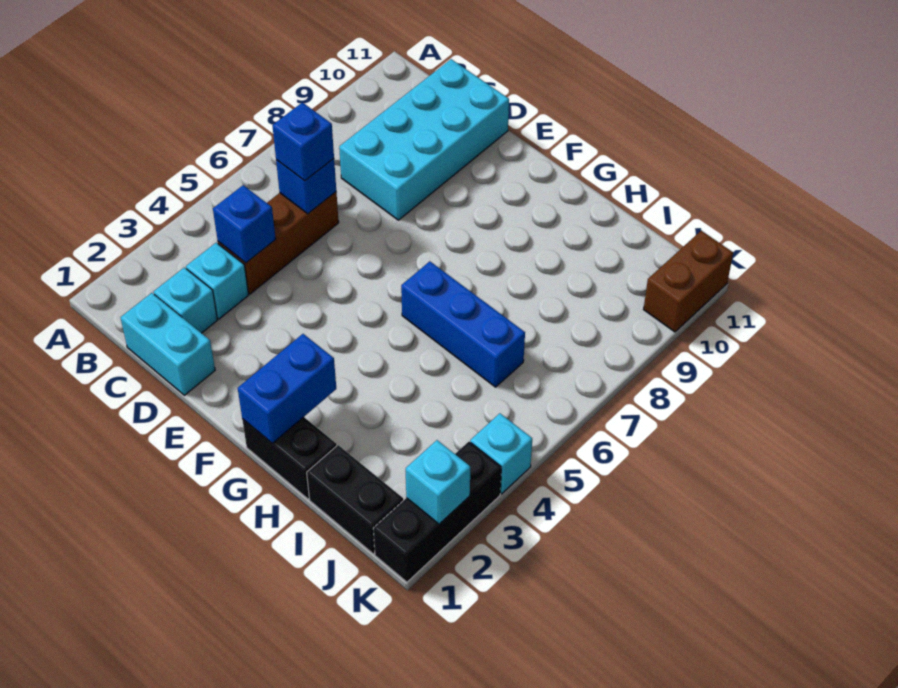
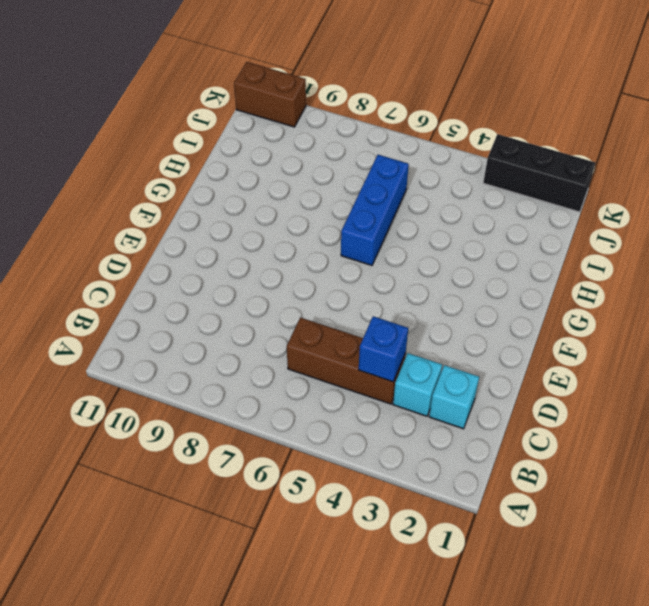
none -> cyan 1x2 brick [121,293,215,395]
none -> cyan 2x4 brick [339,59,509,220]
none -> black 1x2 brick [242,417,337,499]

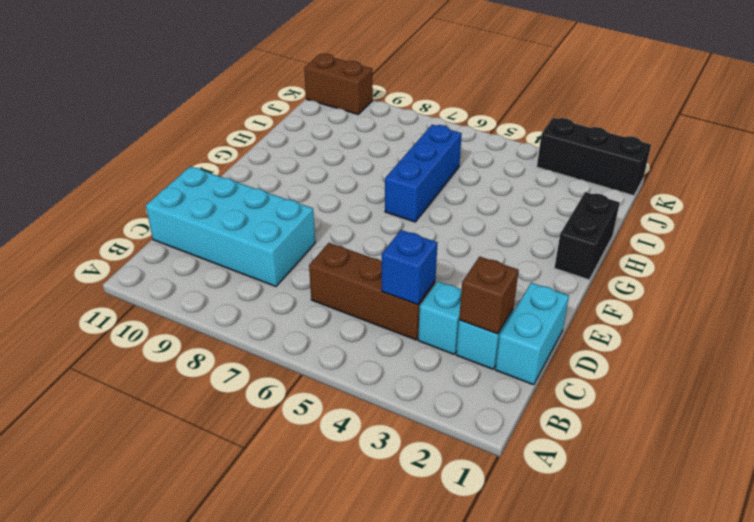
brown 1x1 brick [459,257,519,334] -> none
none -> black 1x2 brick [307,445,403,554]
none -> cyan 1x1 brick [470,413,532,494]
none -> blue 1x1 brick [276,158,336,214]

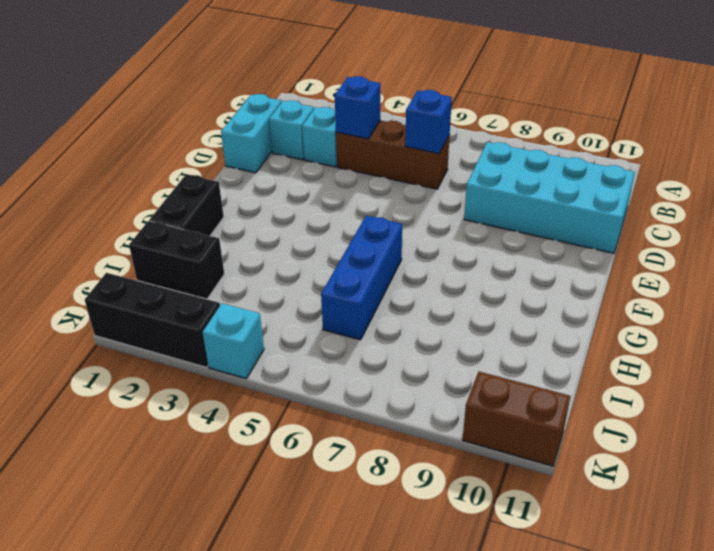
black 1x2 brick [129,221,224,299] -> black 1x2 brick turned to [307,445,403,554]
none -> blue 1x2 brick [238,334,336,443]
none -> cyan 1x1 brick [406,440,470,524]
none -> blue 1x1 brick [272,102,334,181]

